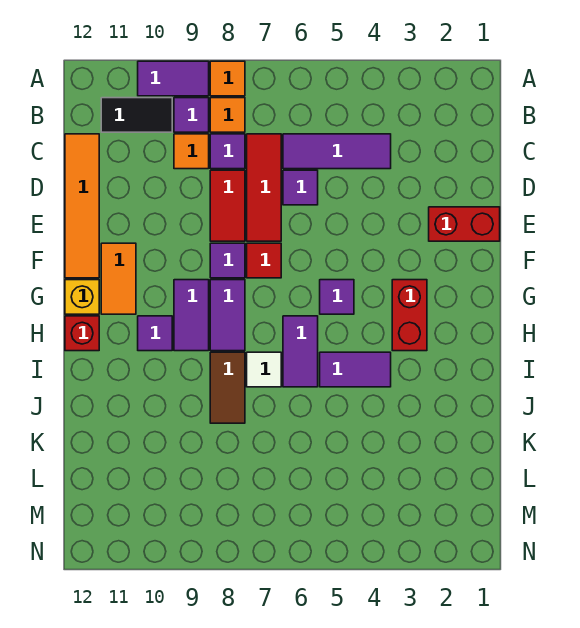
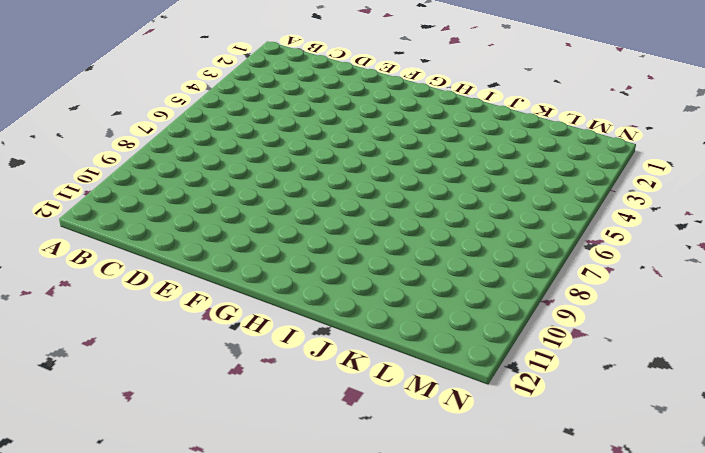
none -> orange 1x1 tile [210,61,245,96]
none -> purple 1x2 tile [138,61,209,96]
none -> orange 1x1 tile [210,98,245,132]

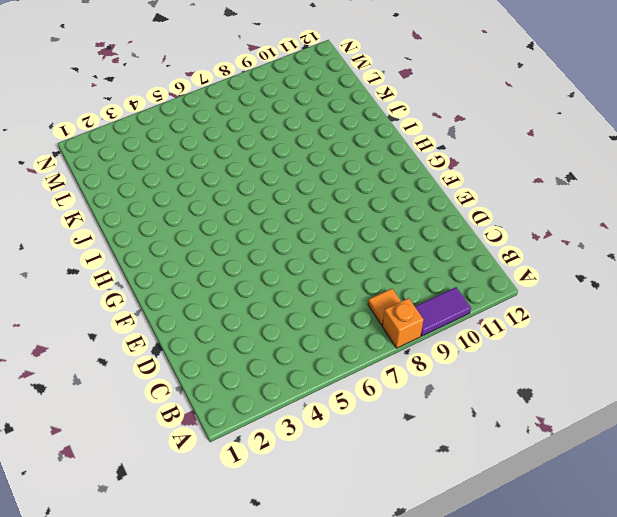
orange 1x1 brick [382,298,423,348] -> orange 1x1 tile [210,61,245,96]
none -> purple 1x1 tile [174,98,209,132]
none -> black 1x2 tile [101,98,172,132]
none -> purple 1x3 tile [283,134,391,169]

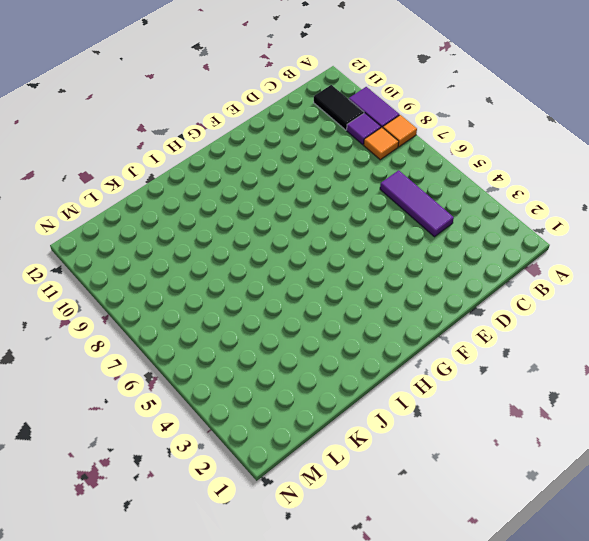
none -> red 1x3 tile [247,134,281,241]
none -> purple 1x1 tile [210,134,245,169]
none -> orange 1x1 tile [174,134,209,169]

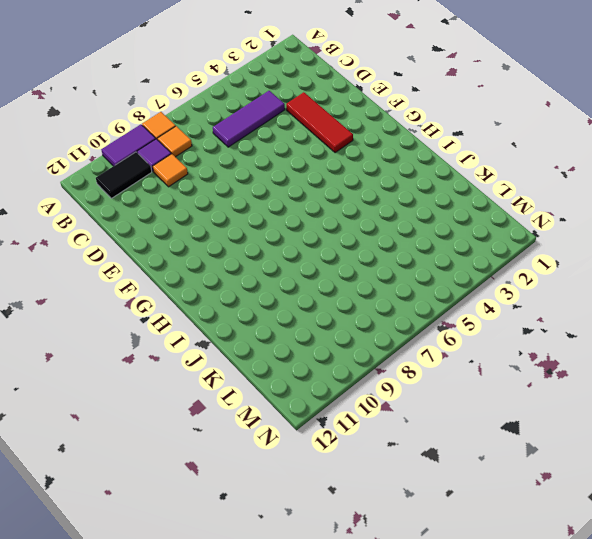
red 1x3 tile [286,92,353,153] -> red 1x3 tile moved to [247,134,281,241]
none -> purple 1x1 tile [210,134,245,169]
none -> orange 1x4 tile [65,134,99,278]
none -> purple 1x1 tile [283,170,318,205]

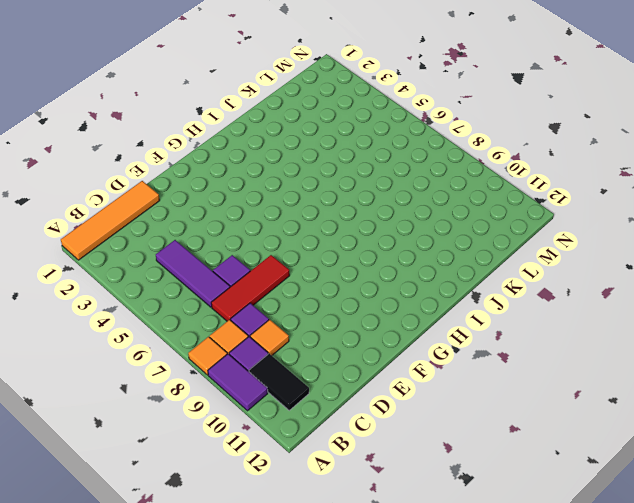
orange 1x4 tile [61,181,160,260] -> orange 1x4 tile moved to [65,134,99,278]
none -> red 1x2 tile [210,170,245,241]
none -> red 1x2 brick [429,207,500,241]
none -> red 1x1 tile [247,243,281,278]

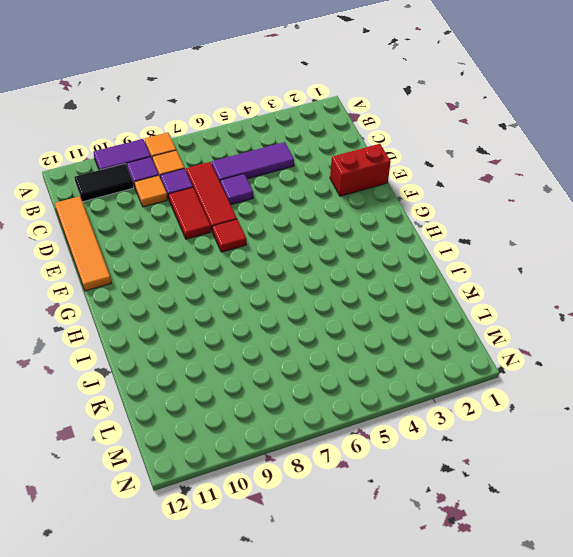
none -> purple 1x1 tile [210,243,245,278]
none -> orange 1x2 tile [101,243,136,314]
none -> red 1x2 brick [392,280,427,351]

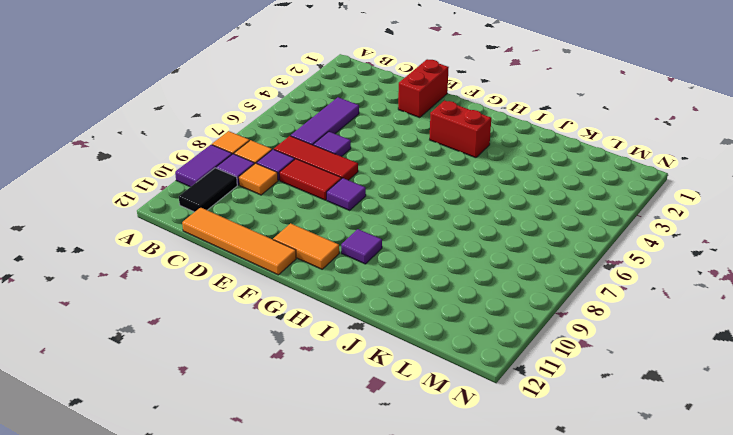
none -> red 1x1 tile [247,243,281,278]
none -> purple 1x1 tile [320,280,354,314]
none -> purple 1x2 tile [210,280,245,351]

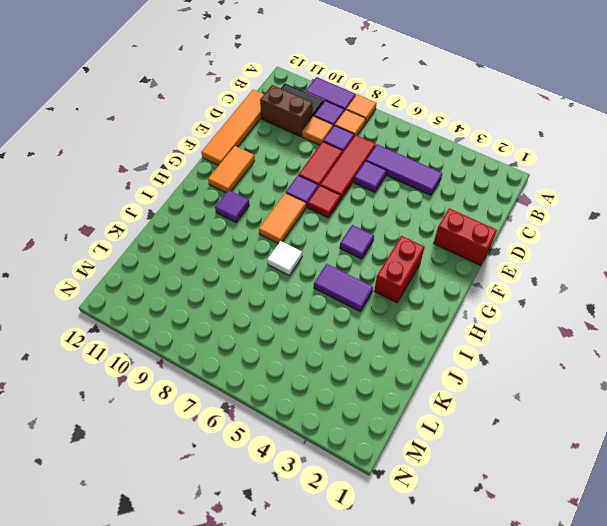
brown 1x2 brick [260,85,313,137] -> none
orange 1x2 tile [259,193,306,244] -> purple 1x2 tile [210,280,245,351]
none -> purple 1x2 tile [174,280,209,351]
none -> yellow 1x1 brick [65,280,99,314]
none -> purple 1x2 tile [283,316,318,387]

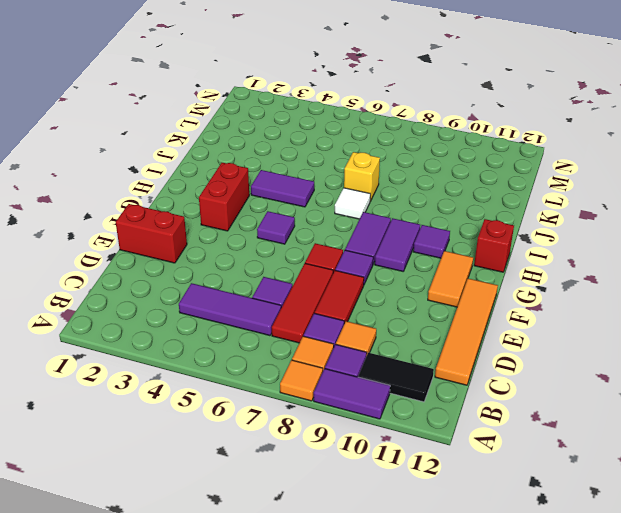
yellow 1x1 brick [344,152,380,201] -> yellow 1x1 brick moved to [65,280,99,314]
none -> purple 1x2 tile [283,316,318,387]
none -> brown 1x2 tile [210,352,245,423]

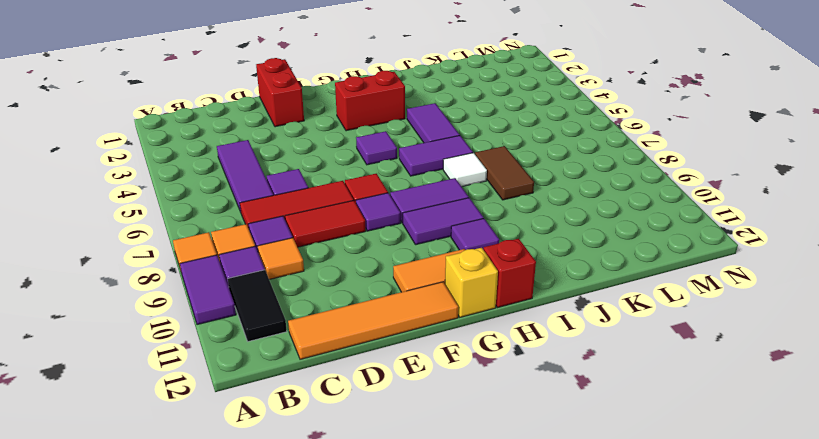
brown 1x2 tile [475,146,534,200] -> brown 1x2 tile turned to [210,352,245,423]

